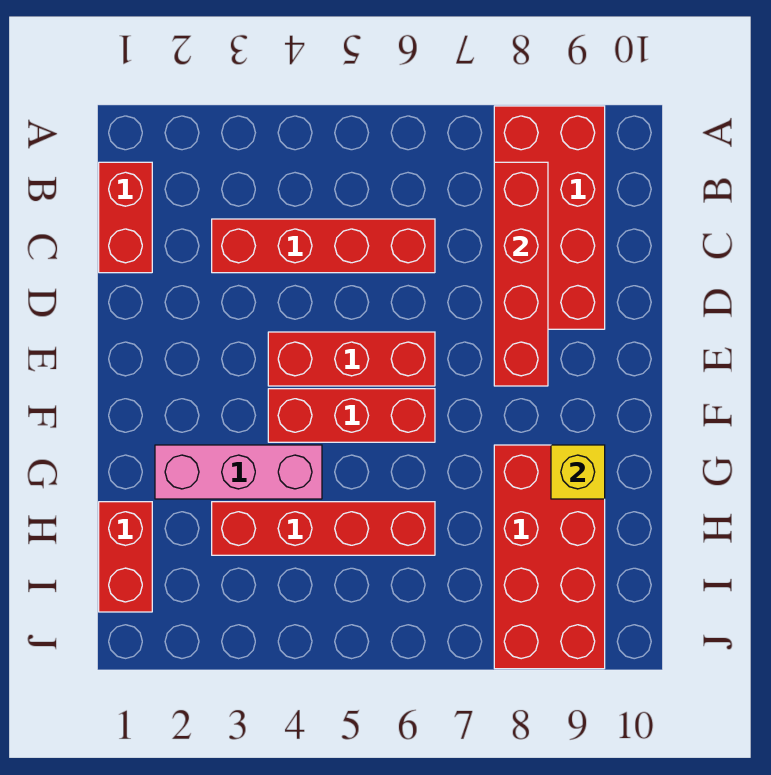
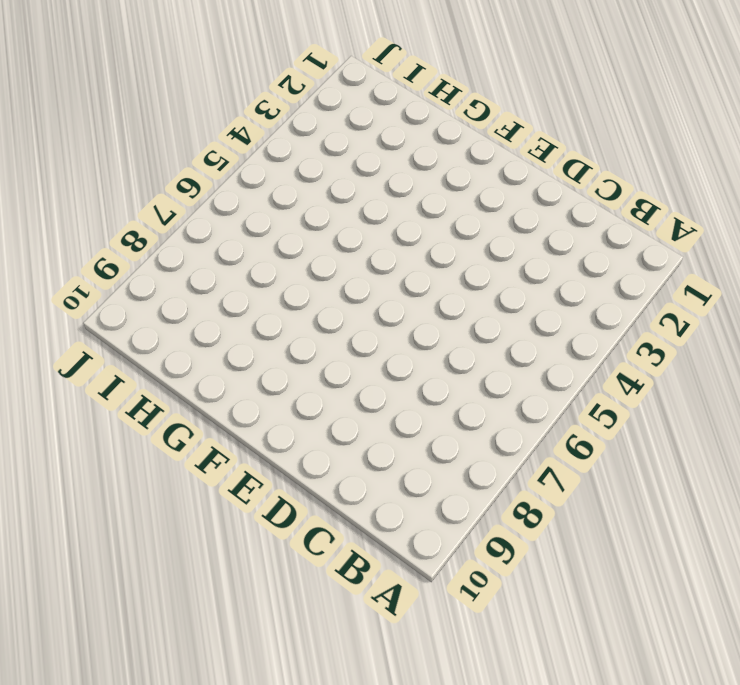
none -> red 2x4 brick [494,106,605,329]
none -> red 1x2 brick [99,162,152,273]

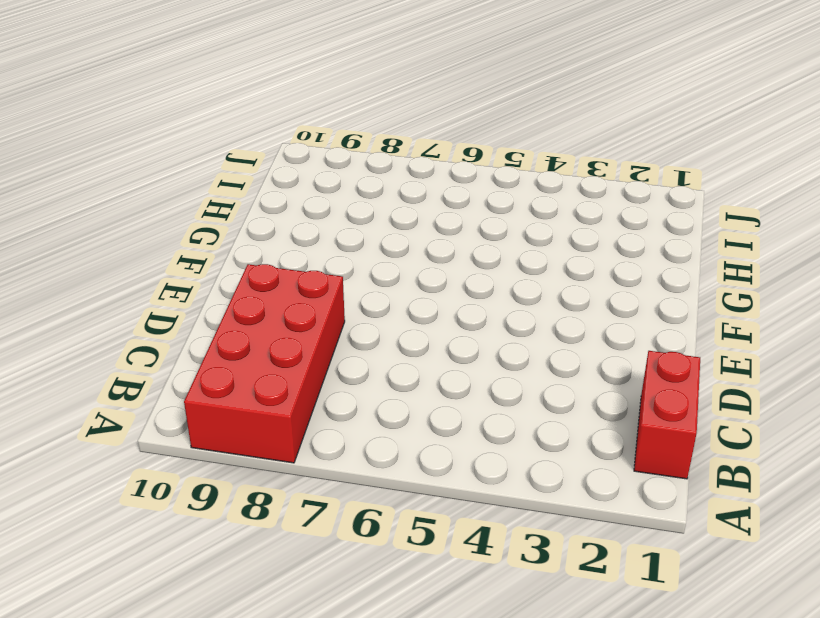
none -> red 1x4 brick [212,219,435,273]
none -> red 1x3 brick [268,332,435,386]

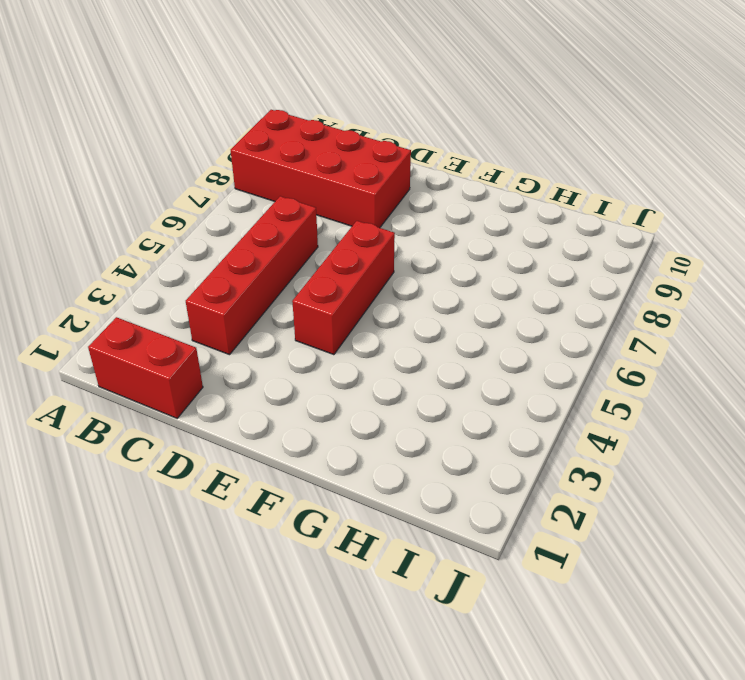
none -> red 1x3 brick [268,389,435,442]
none -> pink 1x3 brick [155,445,322,499]

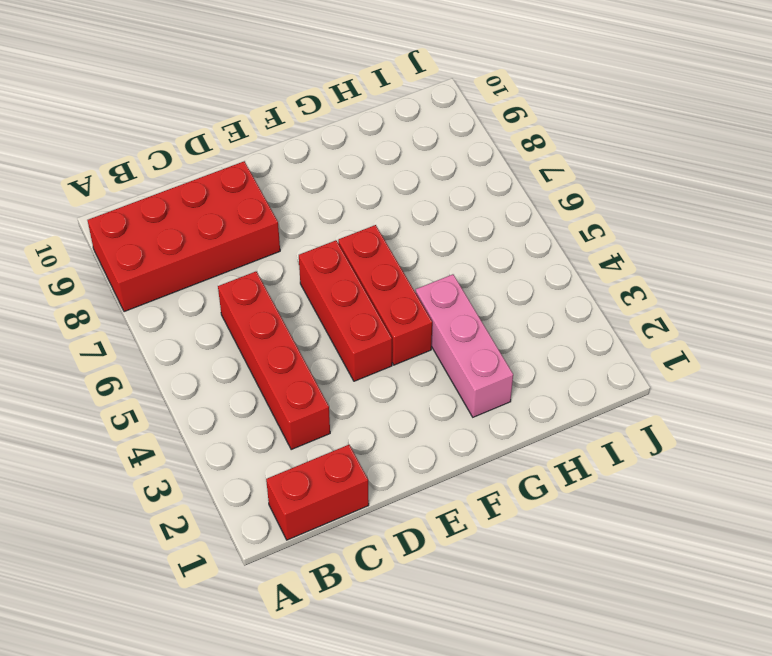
none -> red 2x4 brick [494,445,605,669]
none -> red 1x2 brick [99,502,152,612]

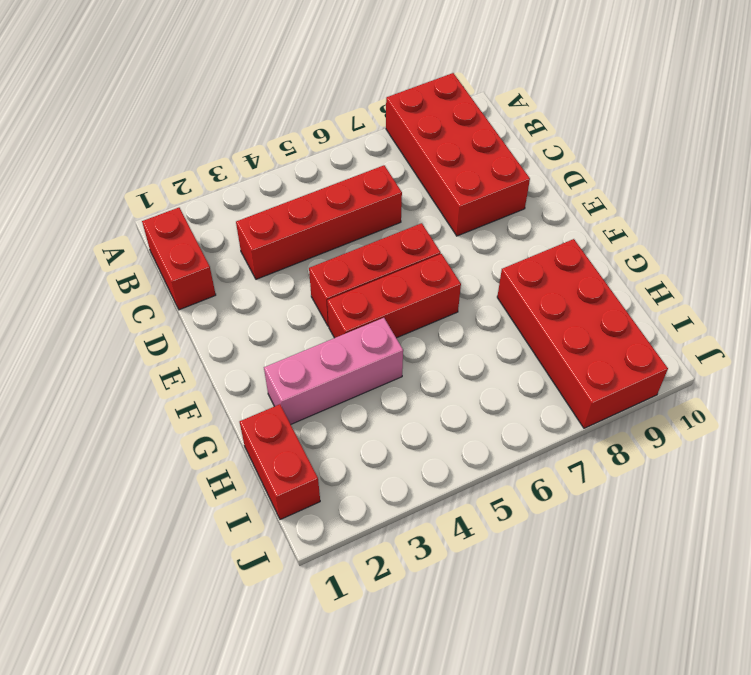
none -> red 1x4 brick [212,502,435,555]
none -> red 1x4 brick [494,162,548,386]

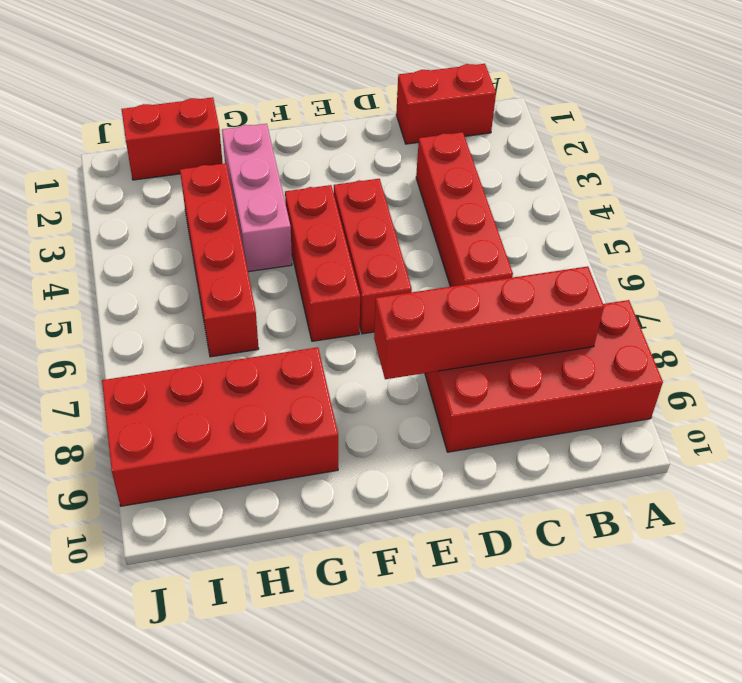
none -> yellow 1x1 brick [551,445,605,499]

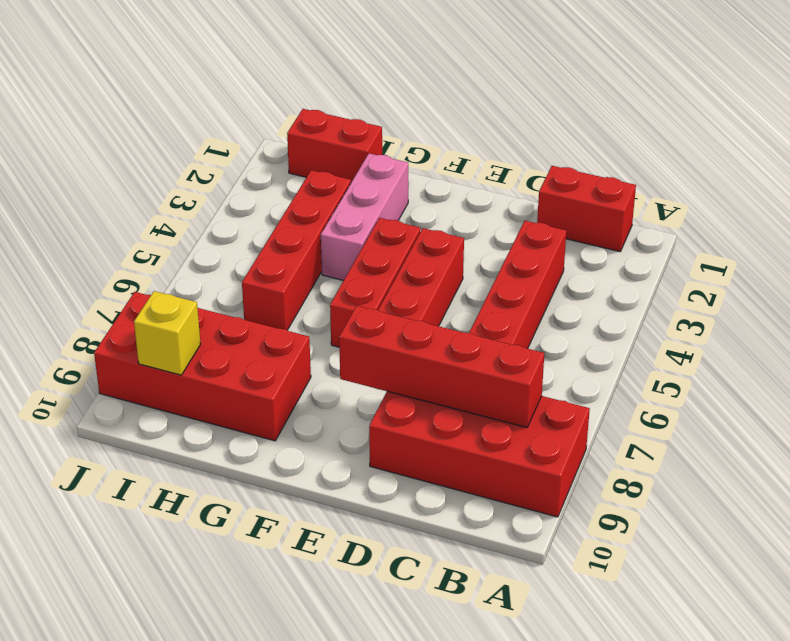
yellow 1x1 brick [134,291,201,375] -> yellow 1x1 brick moved to [551,445,605,499]

